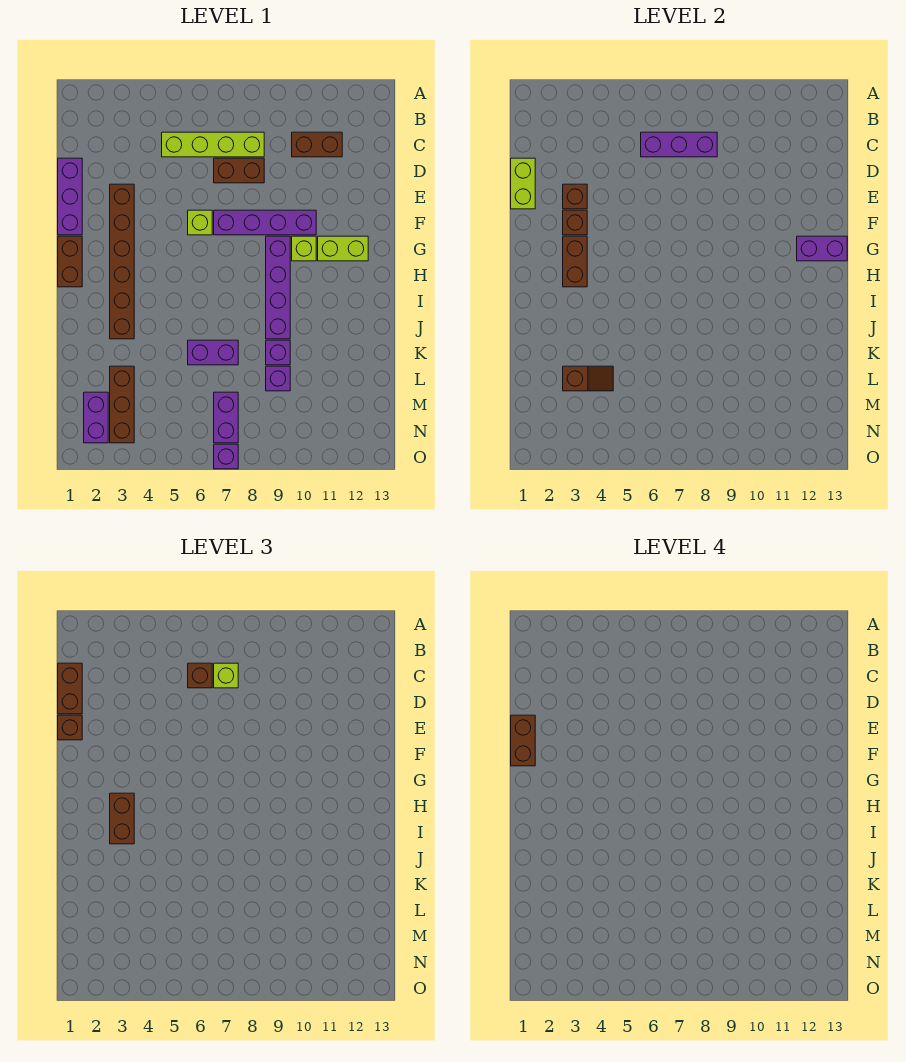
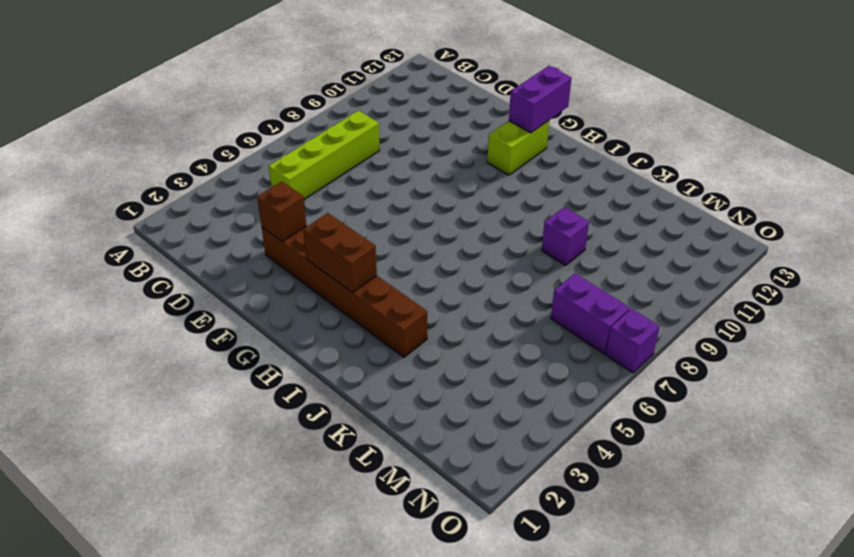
none -> brown 1x2 brick [292,132,342,157]
none -> purple 1x3 brick [58,158,82,235]
none -> brown 1x2 brick [214,158,264,183]
none -> lime 1x1 brick [188,210,212,235]

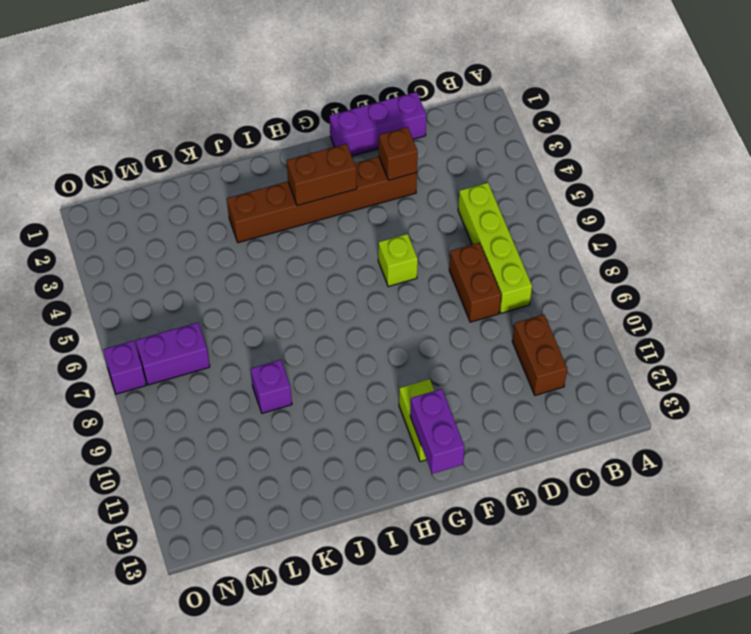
none -> purple 1x4 brick [214,210,316,235]
none -> brown 1x2 brick [58,236,82,287]
none -> purple 1x4 brick [266,236,290,339]
none -> lime 1x1 brick [292,236,316,261]

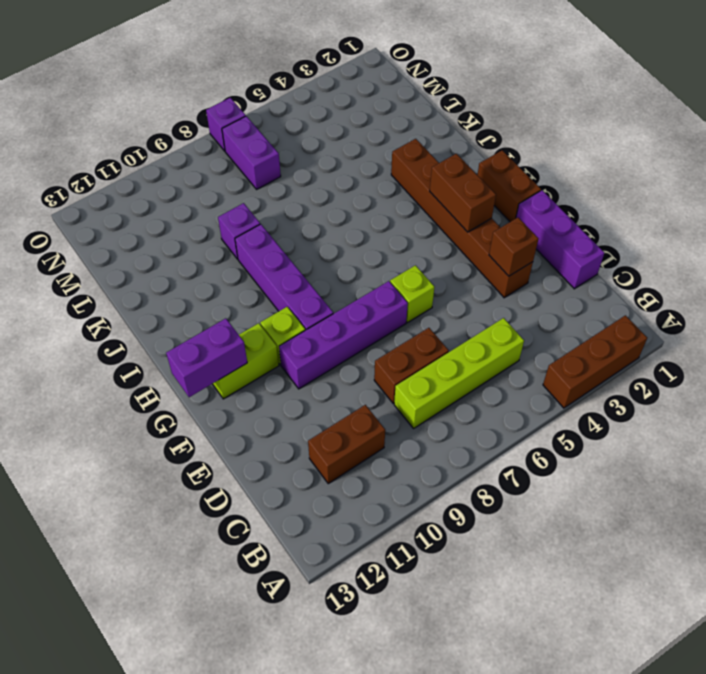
brown 1x3 brick [543,315,647,408] -> brown 1x3 brick turned to [110,366,134,443]
none -> purple 1x2 brick [188,340,238,365]
none -> purple 1x1 brick [266,366,290,391]
none -> purple 1x2 brick [84,392,108,443]
none -> purple 1x3 brick [641,132,717,157]

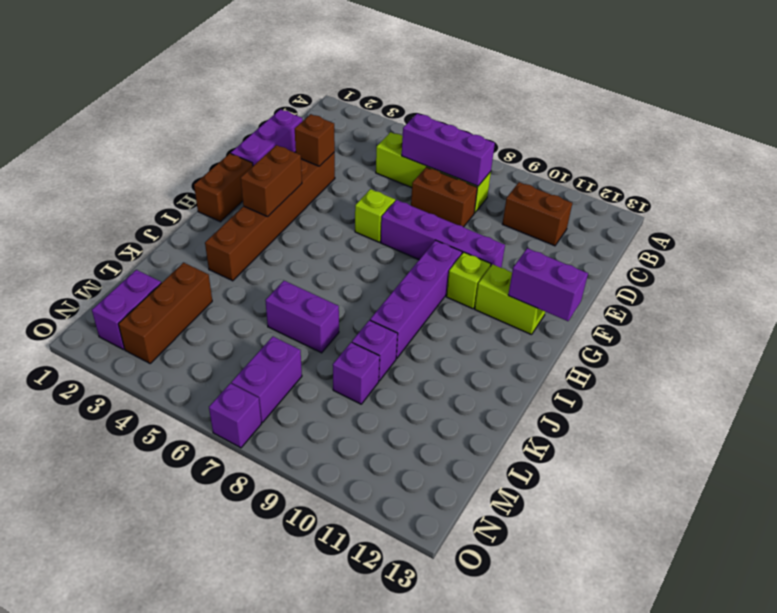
none -> lime 1x2 brick [511,158,535,209]
none -> brown 1x1 brick [563,210,587,235]
none -> brown 1x2 slope [563,366,613,391]
none -> brown 1x2 brick [58,663,82,714]

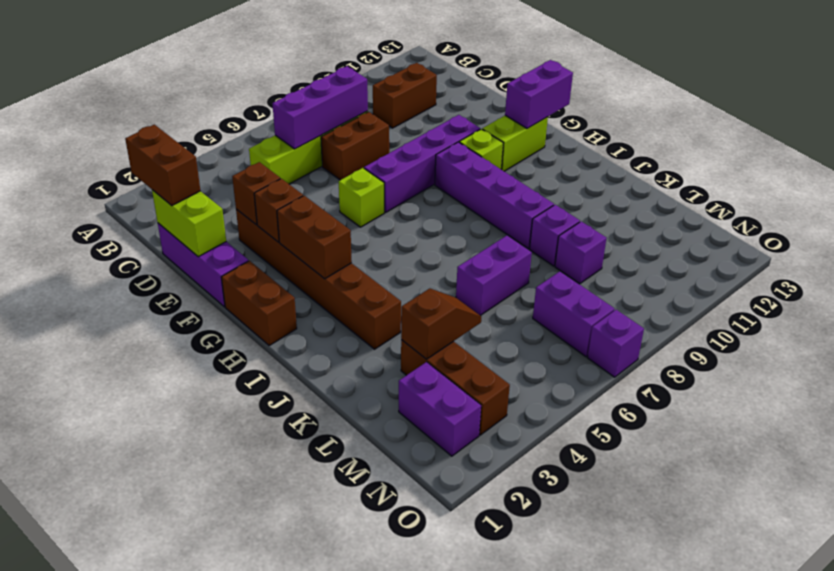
none -> brown 1x1 brick [188,663,212,688]
none -> lime 1x1 brick [214,663,238,688]
none -> brown 1x1 brick [58,715,82,740]
none -> brown 1x2 brick [110,793,134,844]

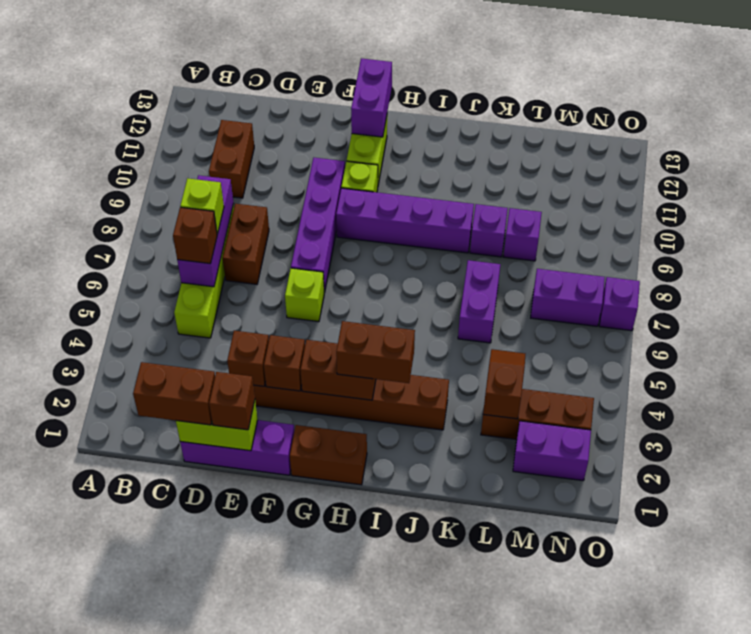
none -> brown 1x2 brick [511,715,535,766]

